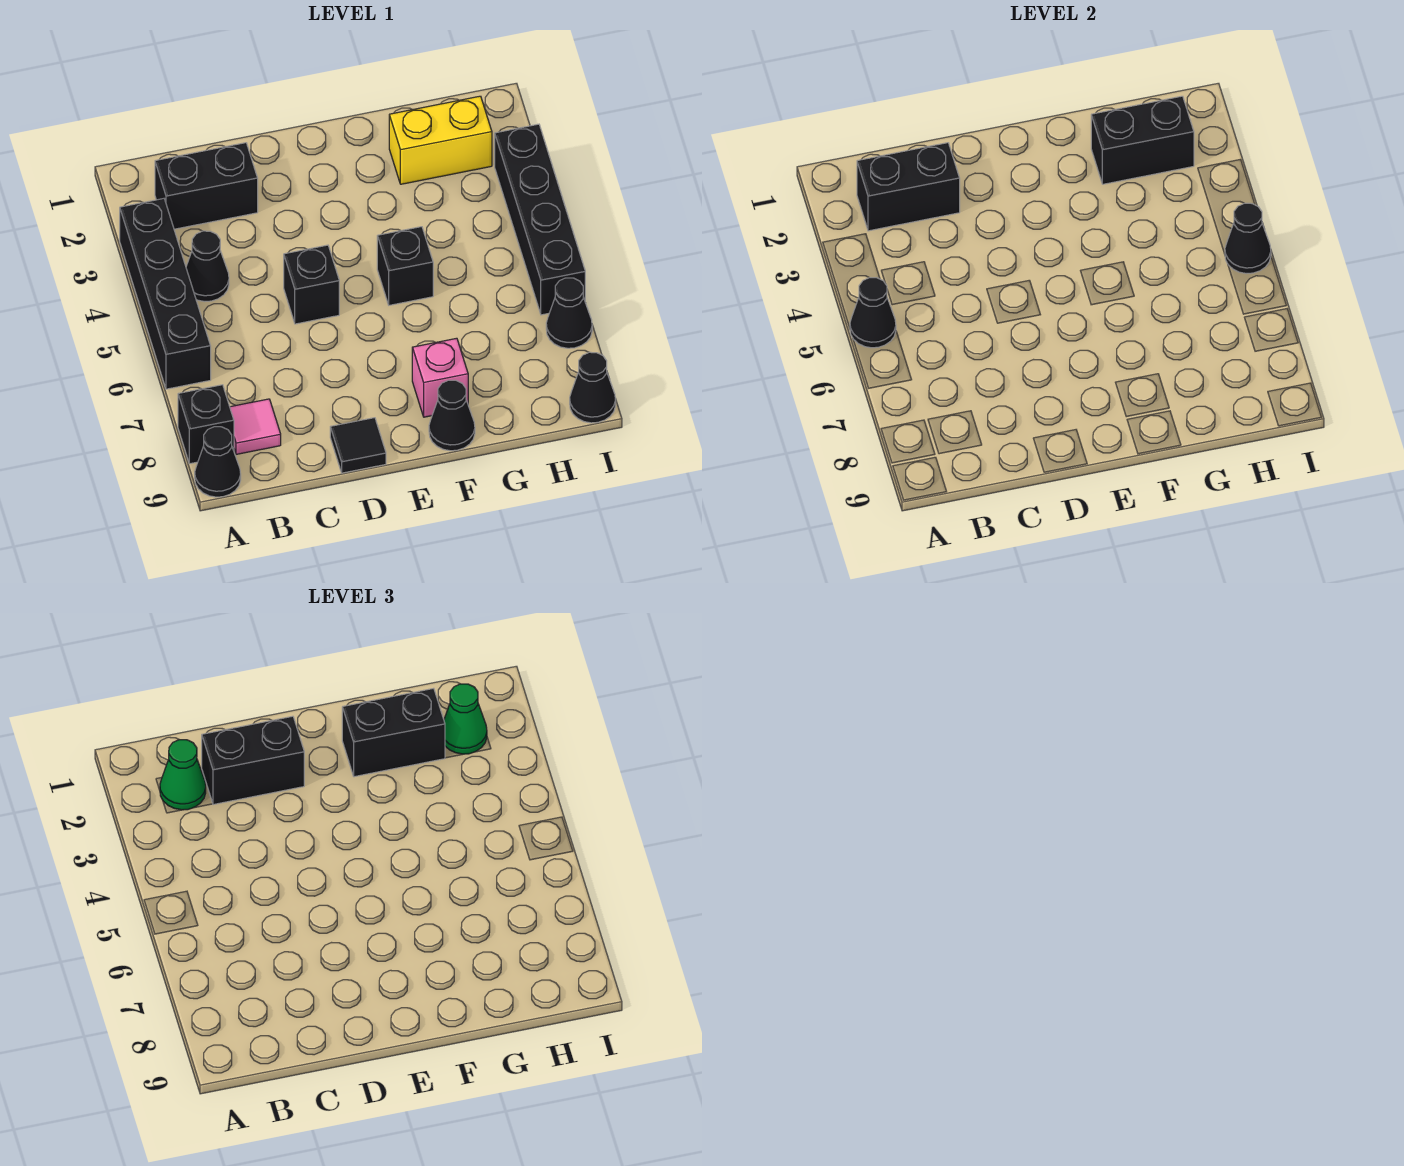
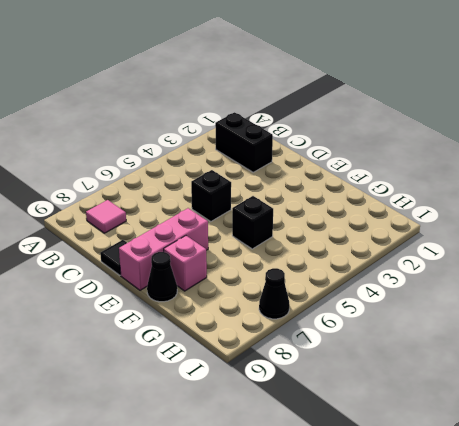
pink 1x3 brick [119,208,208,290] -> none
none -> black 1x4 brick [120,199,211,389]
none -> black 1x1 brick [178,385,234,464]
none -> black 1x1 cone [195,427,241,497]

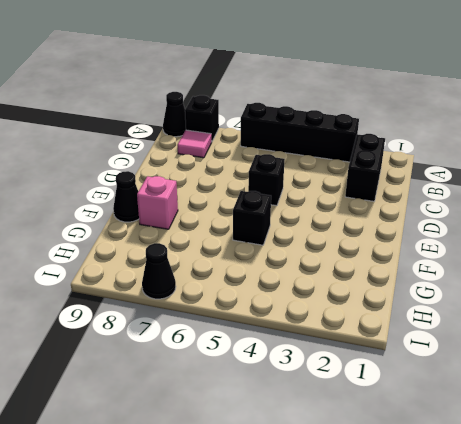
none -> black 1x1 cone [186,231,229,302]
none -> black 1x1 tile [330,418,386,473]
none -> yellow 1x2 brick [389,96,492,184]

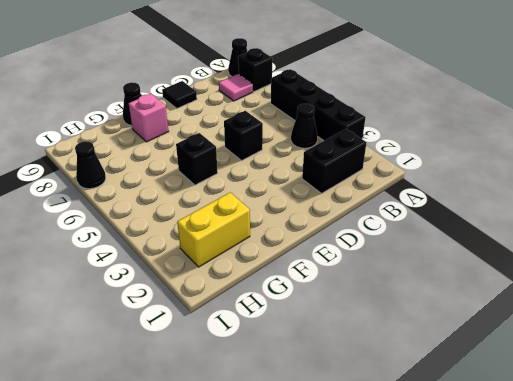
none -> black 1x4 brick [495,124,585,315]
none -> black 1x1 cone [570,352,616,423]
none -> black 1x1 cone [850,278,896,348]

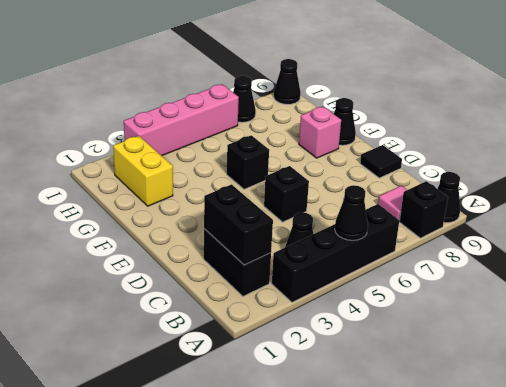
pink 1x4 brick [124,84,239,156] -> black 1x4 brick [495,124,585,315]
none -> black 1x2 brick [1091,96,1194,184]
none -> black 1x1 cone [1225,203,1271,274]
none -> green 1x1 cone [160,740,206,810]

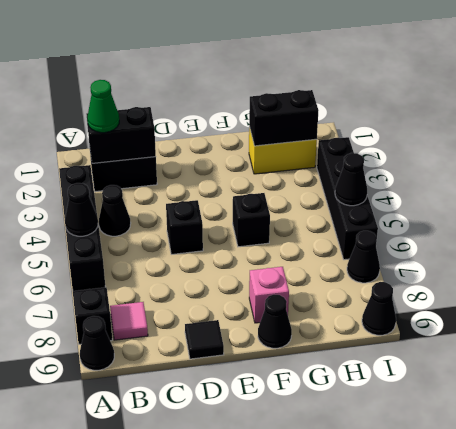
none -> black 1x2 brick [202,716,304,805]
none -> black 1x2 brick [342,688,445,777]
none -> green 1x1 cone [444,684,487,754]

